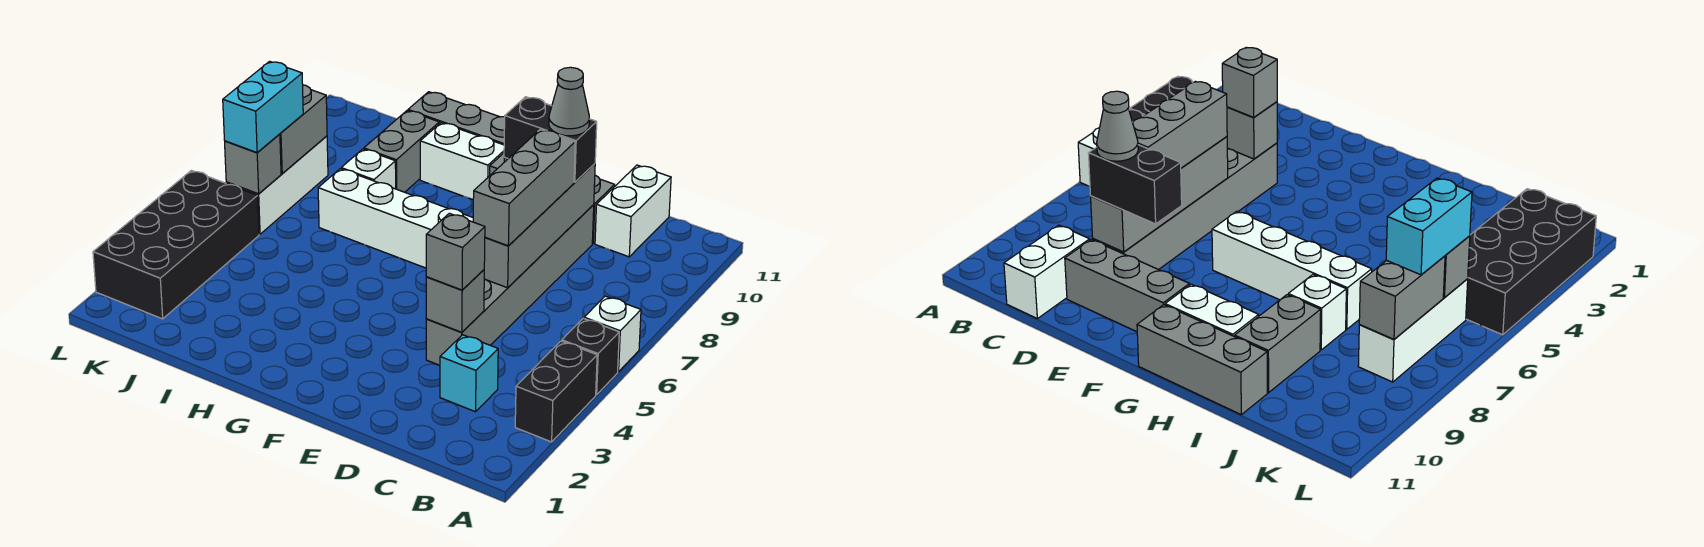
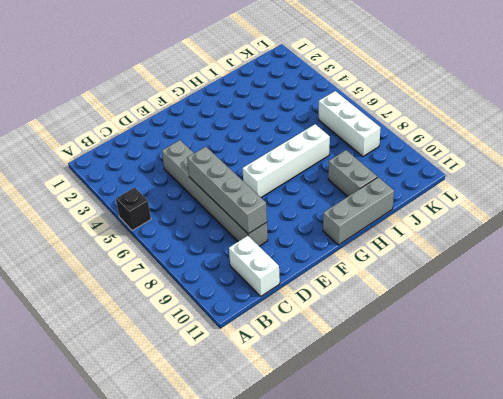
none -> black 1x2 brick [515,341,597,442]
none -> white 1x1 brick [584,296,641,372]
none -> cyan 1x1 brick [440,335,498,412]

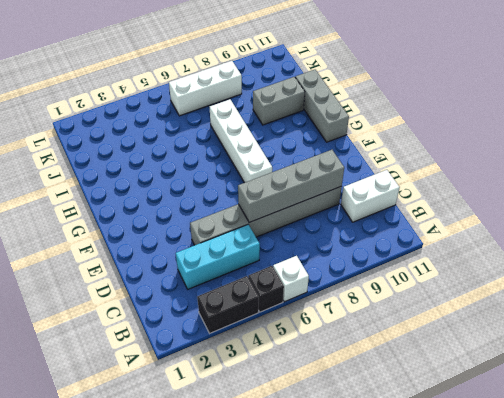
cyan 1x3 brick [176,224,260,289] -> cyan 1x1 brick [440,335,498,412]
none -> grey 1x3 brick [1065,240,1190,332]
none -> white 1x2 brick [420,123,504,200]
none -> white 1x1 brick [341,149,396,189]

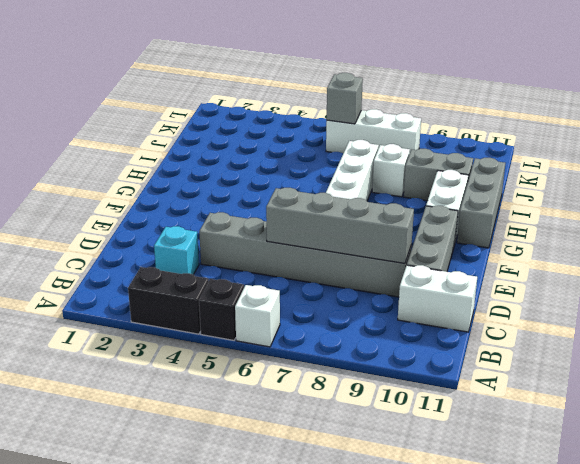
none -> black 2x4 brick [93,171,259,319]
none -> grey 1x1 brick [426,270,484,332]
none -> grey 1x2 brick [280,85,327,174]

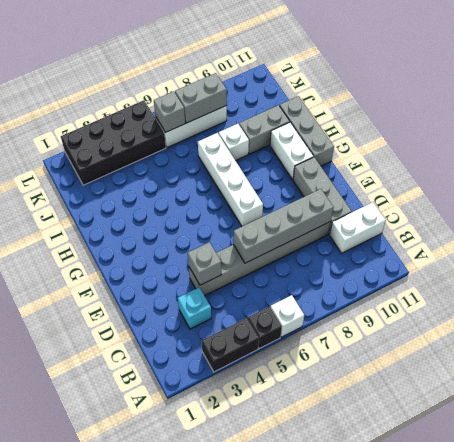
none -> grey 1x1 brick [426,213,485,290]
none -> grey 1x3 brick [473,129,575,246]
none -> black 1x2 brick [504,97,597,182]

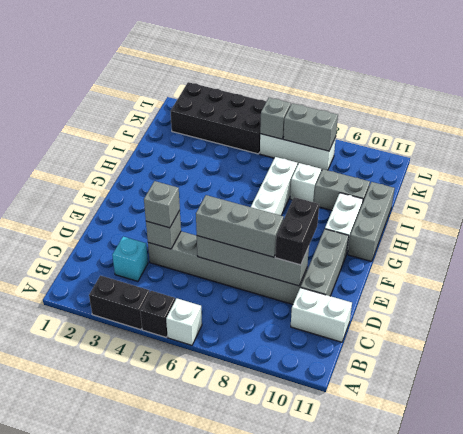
none -> cyan 1x2 brick [223,61,303,153]
none -> grey 1x1 cone [549,67,589,136]

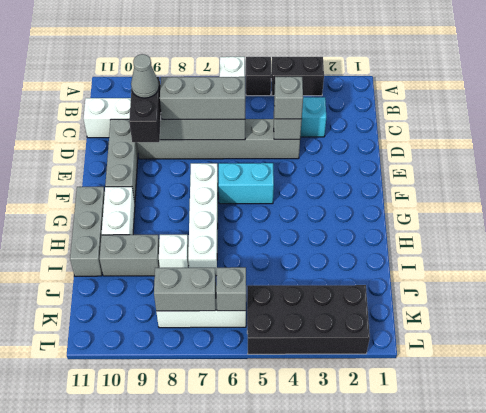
cyan 1x2 brick [219,163,274,204] -> cyan 1x2 brick moved to [223,61,303,153]

